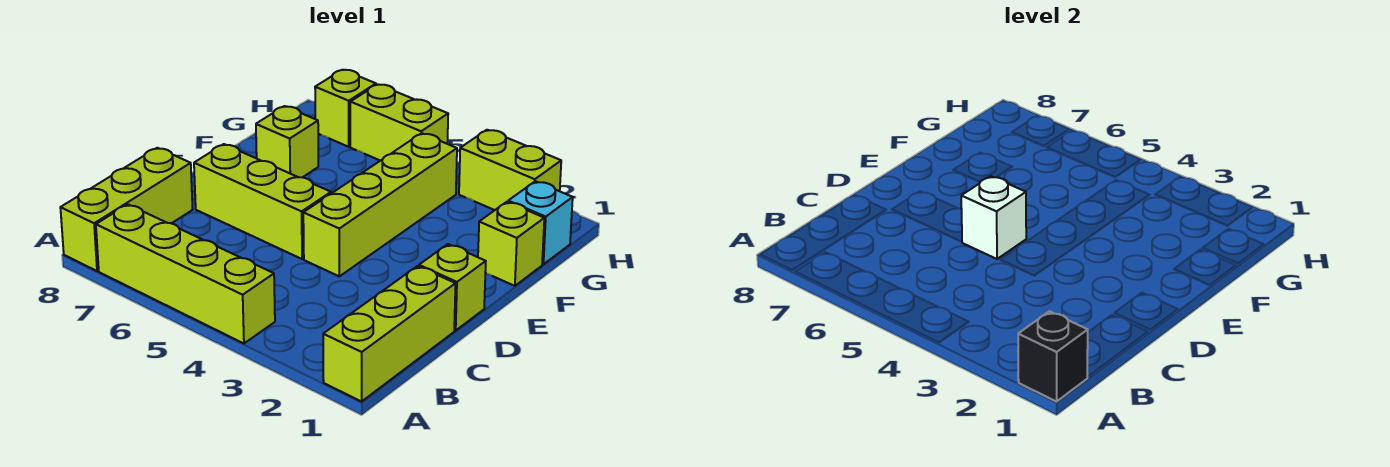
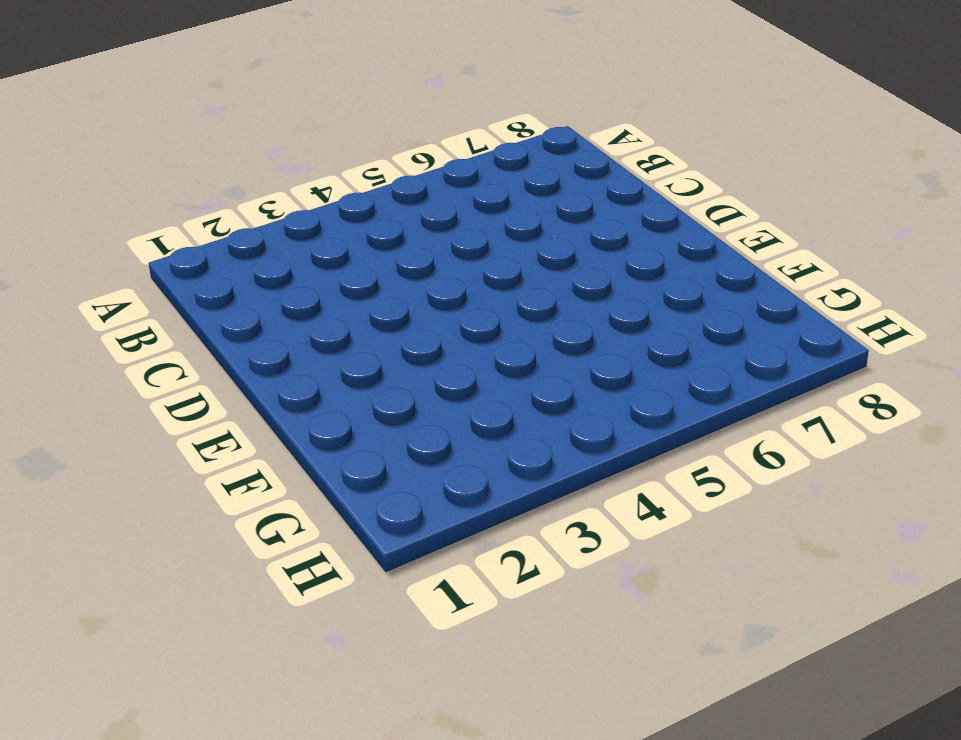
none -> lime 1x3 brick [323,266,456,402]
none -> lime 1x4 brick [96,204,275,343]
none -> lime 1x3 brick [60,148,193,271]

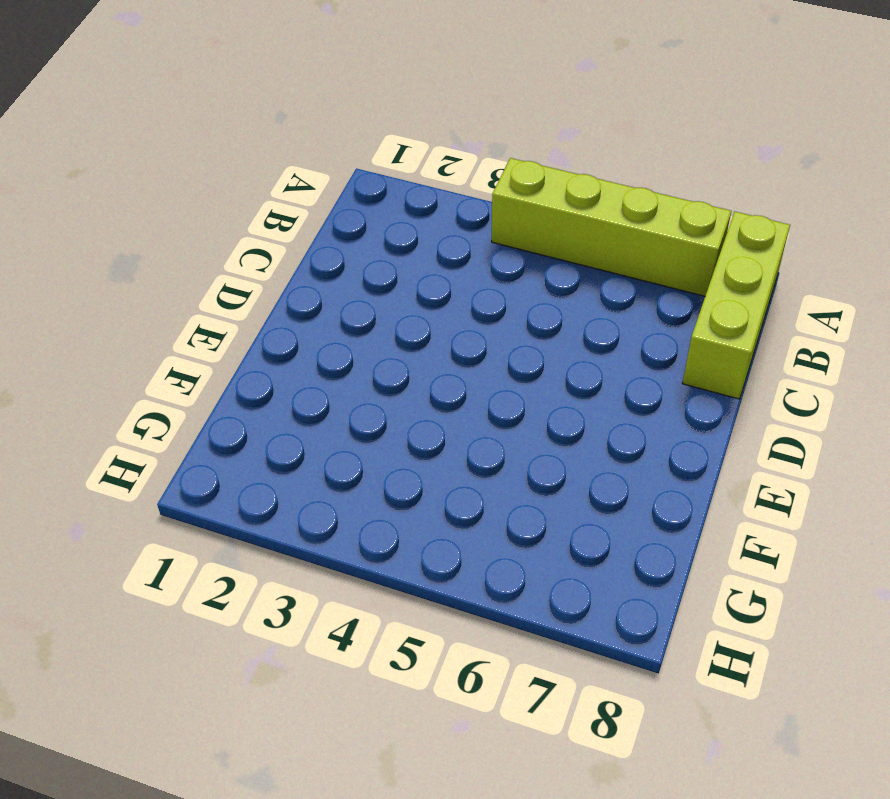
none -> lime 1x3 brick [323,266,456,402]
none -> lime 1x1 brick [419,244,486,331]
none -> lime 1x4 brick [303,133,457,276]

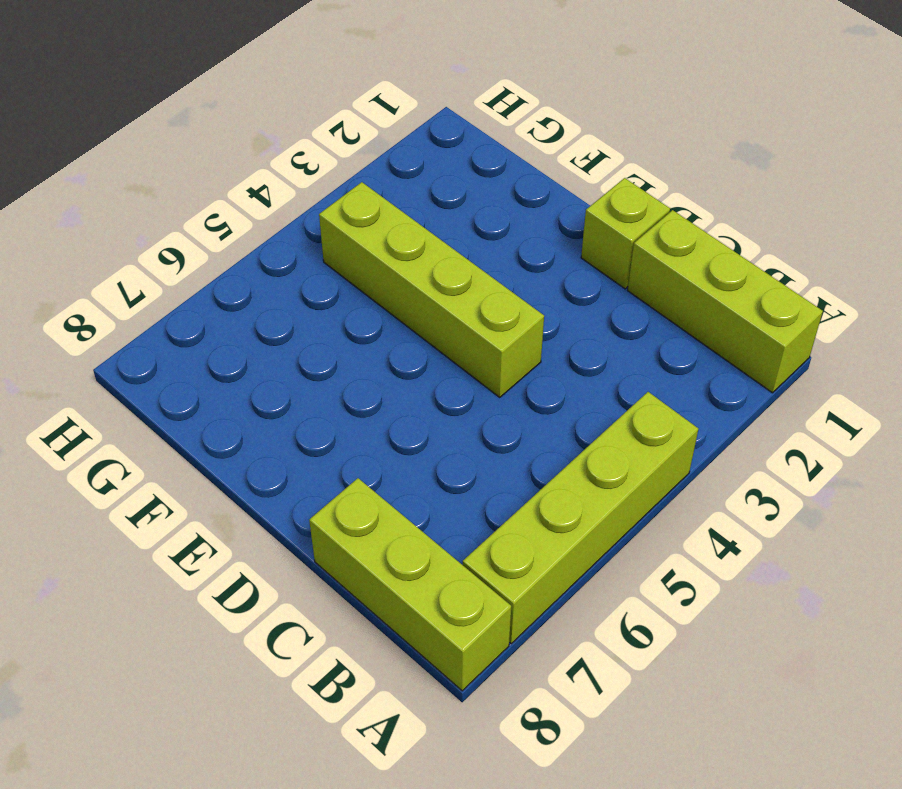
none -> lime 1x3 brick [194,144,331,259]
none -> lime 1x1 brick [478,202,544,286]
none -> lime 1x1 brick [256,106,318,177]

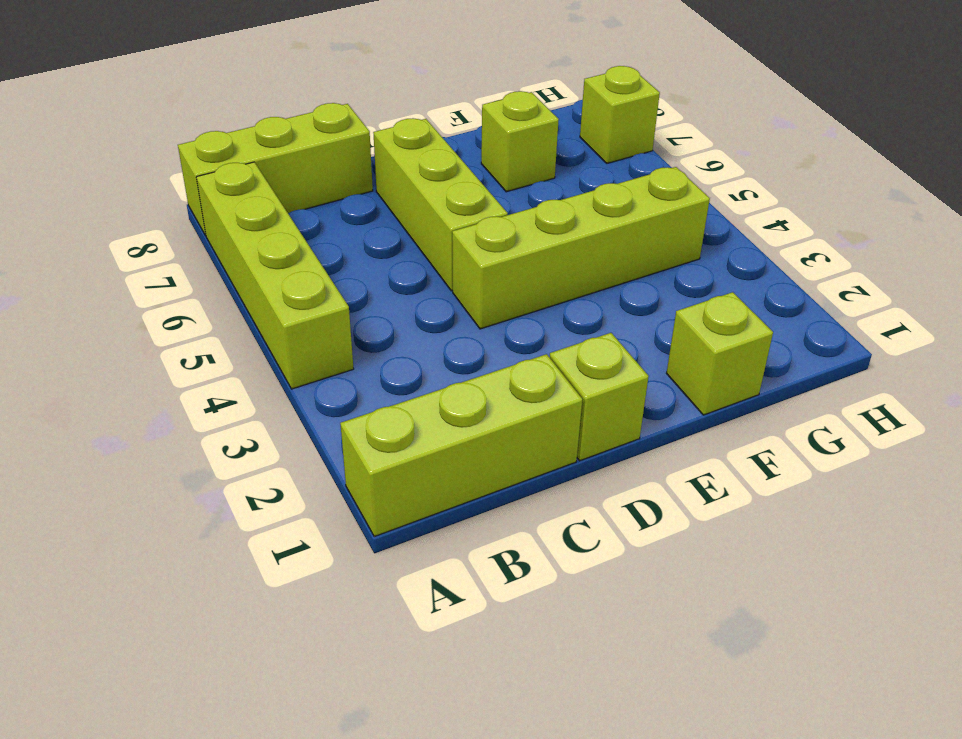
none -> cyan 1x1 brick [508,181,573,264]
none -> lime 1x2 brick [459,130,561,210]
none -> lime 1x2 brick [350,84,448,161]

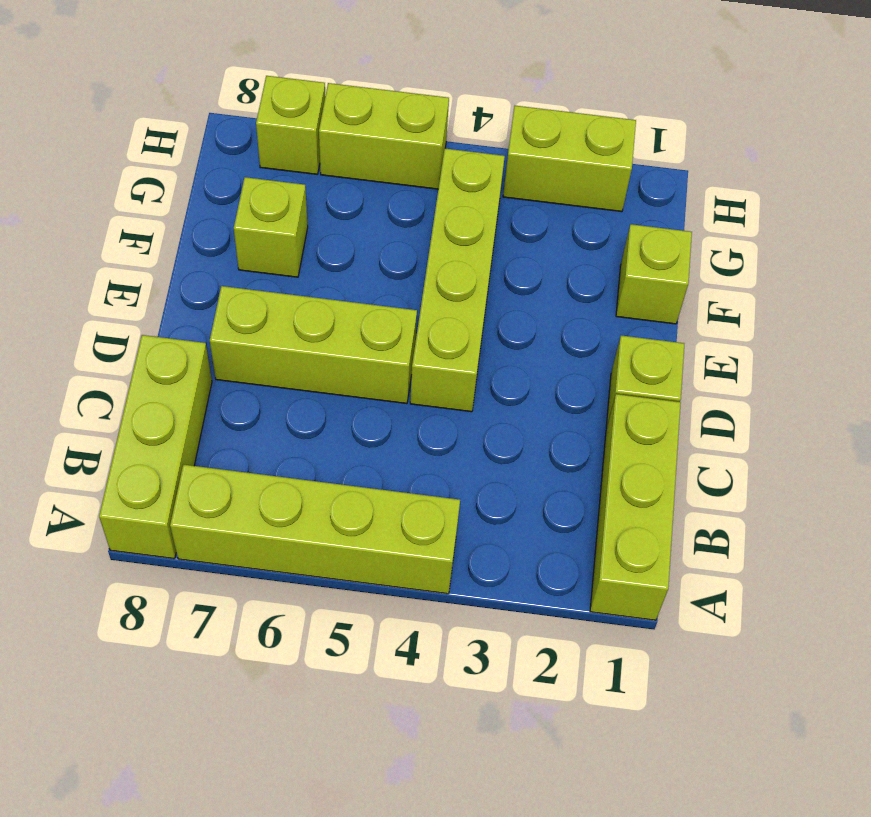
none -> cyan 1x1 brick [508,181,573,264]
none -> black 1x1 brick [1018,311,1088,402]
none -> white 1x1 brick [961,176,1026,259]

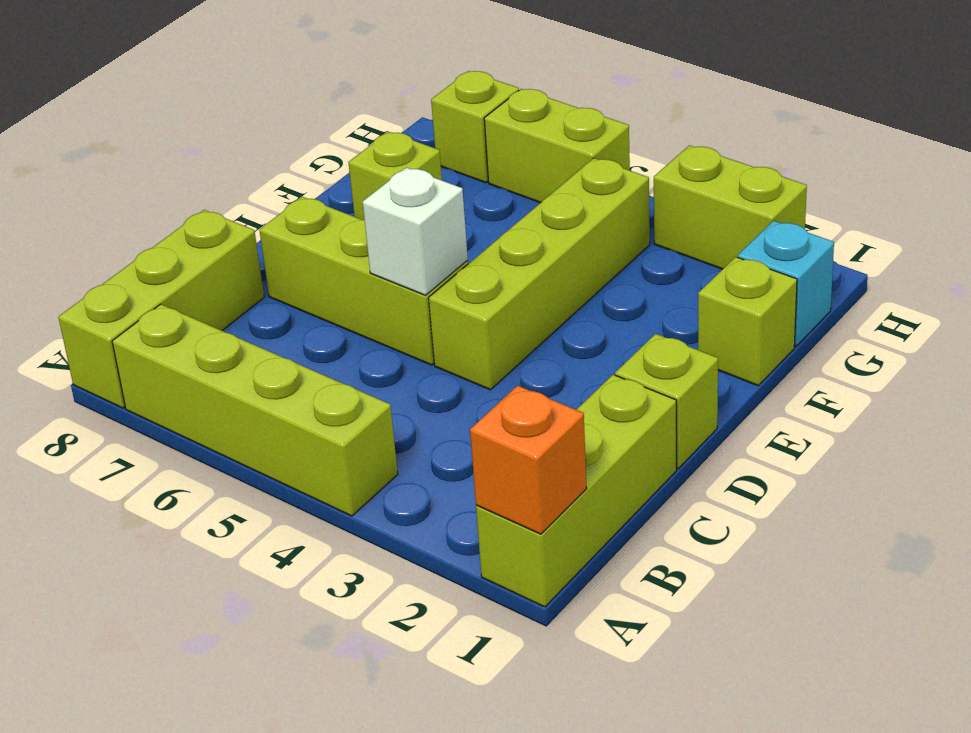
orange 1x1 brick [470,386,587,534] -> black 1x1 brick [1018,311,1088,402]

